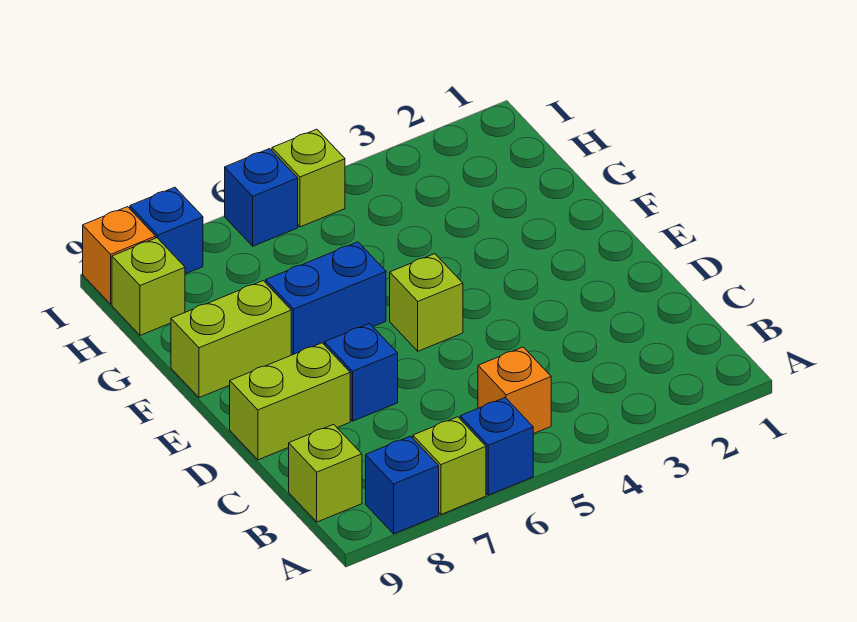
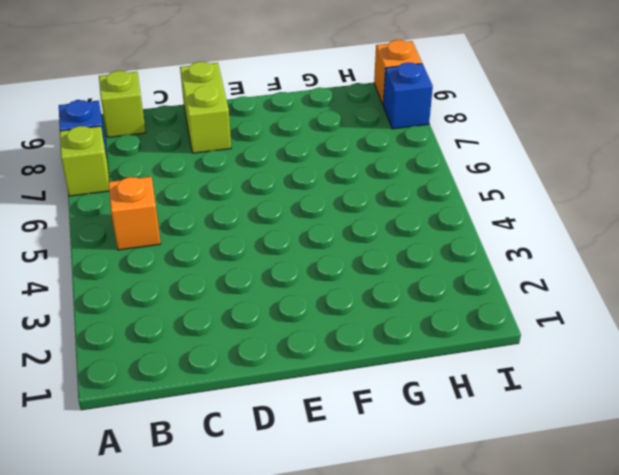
none -> blue 1x1 brick [460,398,533,495]
none -> blue 1x1 brick [325,324,398,421]
none -> lime 1x1 brick [390,254,463,351]

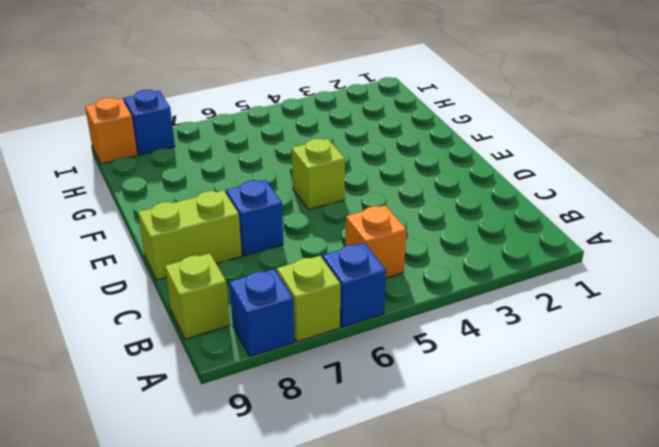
none -> blue 1x2 brick [266,242,386,355]
none -> lime 1x2 brick [171,281,291,398]
none -> lime 1x1 brick [112,238,185,335]

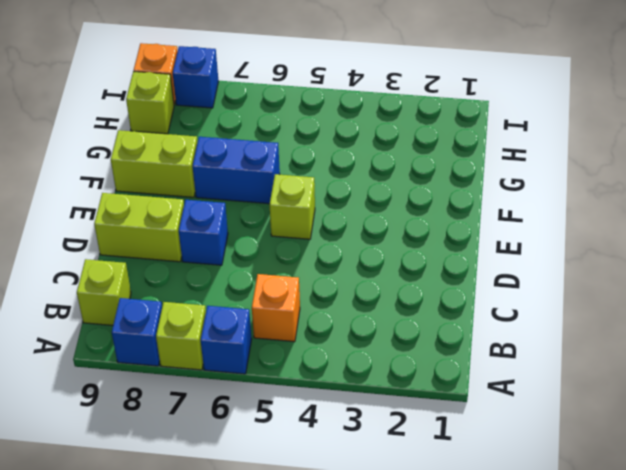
none -> lime 1x1 brick [272,129,345,227]
none -> blue 1x1 brick [225,149,298,246]

